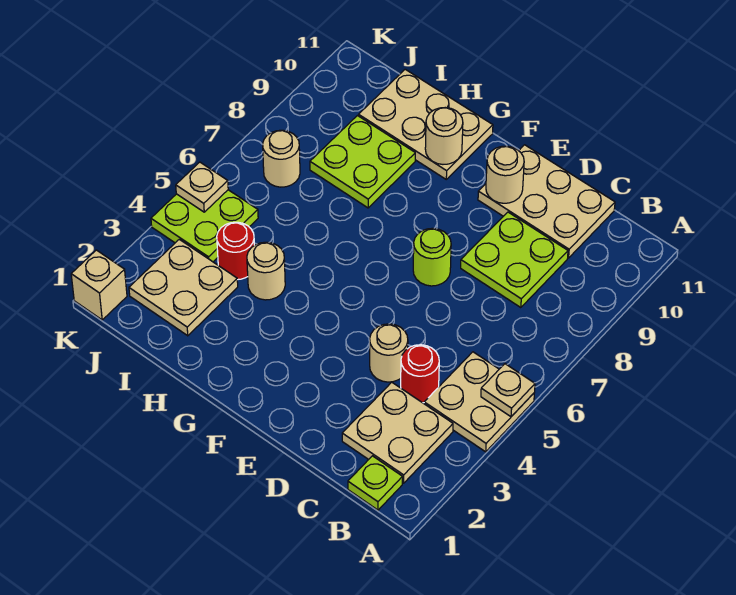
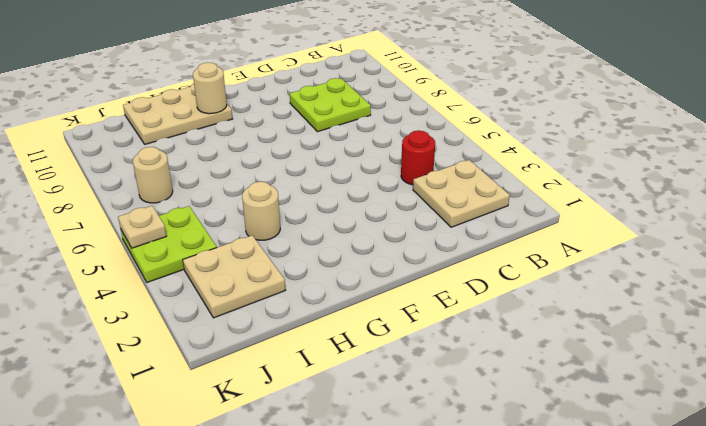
none -> tan 2x2 plate [424,352,534,452]
none -> lime 1x1 plate [348,456,403,510]
none -> tan 2x3 plate [478,145,615,258]

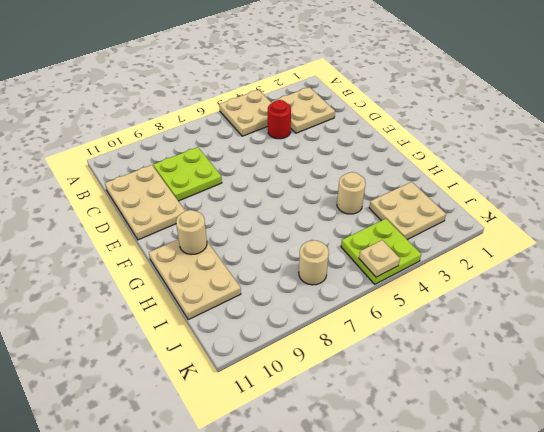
none -> lime 1x1 plate [348,456,403,510]
none -> tan 1x1 round brick [370,324,408,382]
none -> lime 1x1 round brick [413,228,451,286]

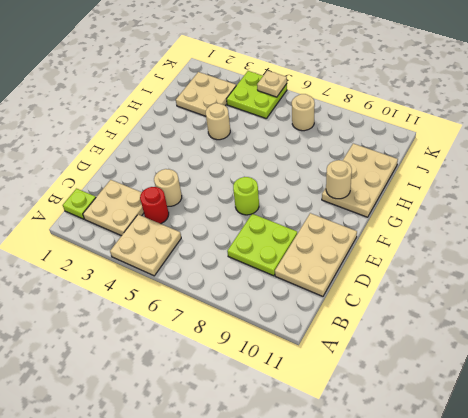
none -> lime 2x2 plate [310,116,415,208]
none -> red 1x1 round brick [217,222,254,280]
none -> tan 1x1 brick [71,250,127,320]

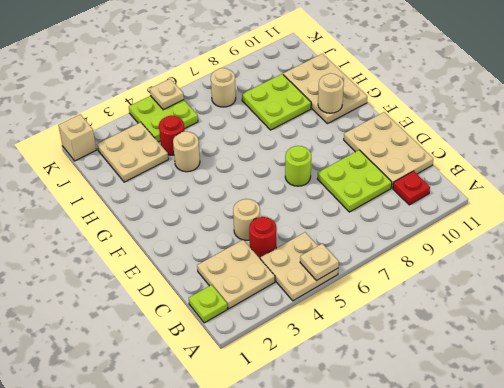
red 1x1 plate [393,171,430,205] -> none
none -> tan 1x1 round brick [486,146,524,203]

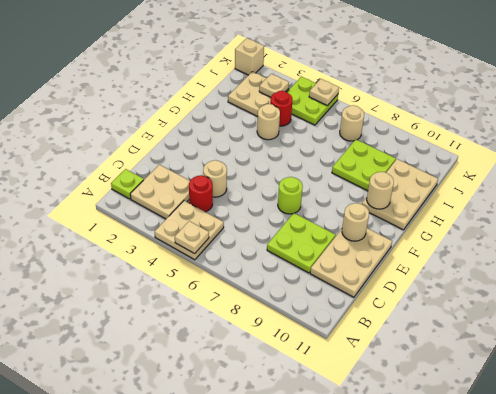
tan 1x1 plate [259,74,289,97] -> none

